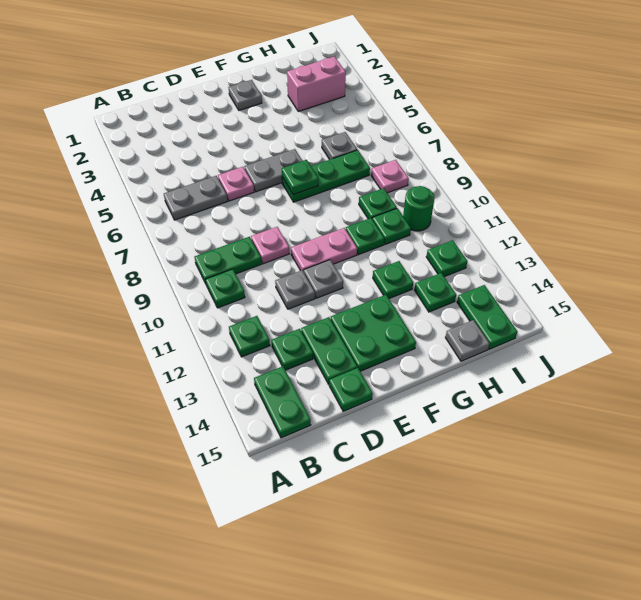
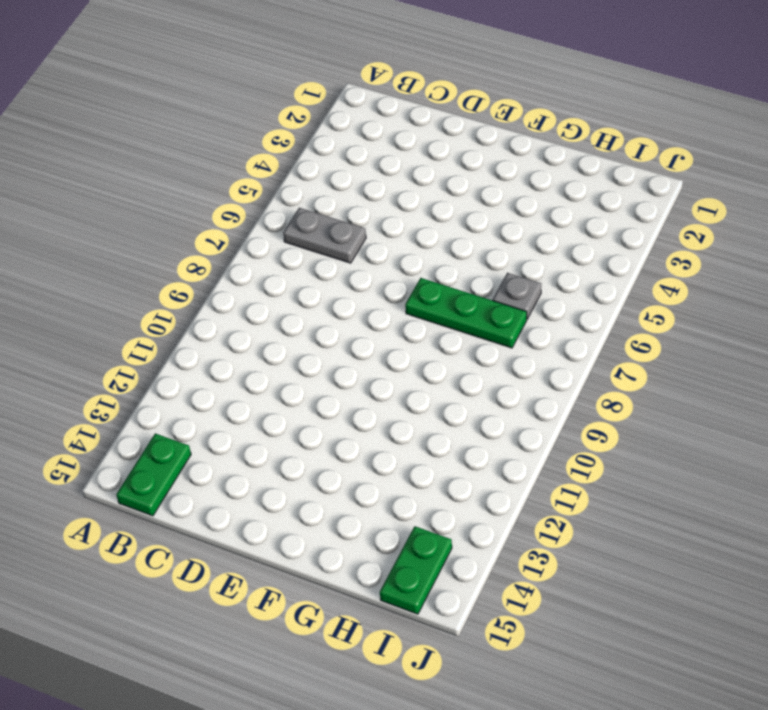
none -> green 1x2 plate [195,237,262,284]
none -> green 1x1 plate [205,269,245,308]
none -> green 1x1 plate [229,316,270,357]
none -> green 1x1 plate [272,329,313,370]

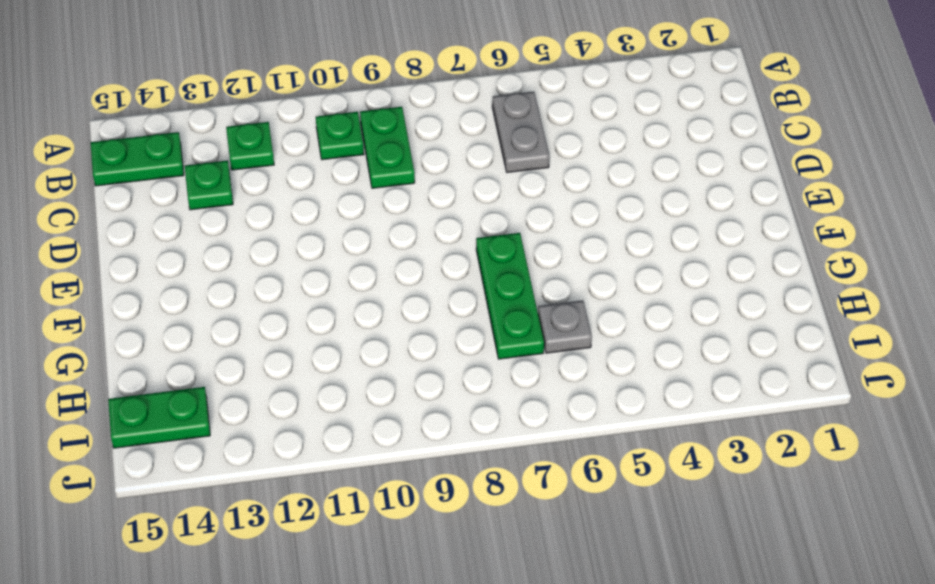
none -> pink 1x1 plate [218,167,254,201]
none -> pink 1x1 plate [251,227,289,264]
none -> grey 1x1 plate [275,270,315,309]
none -> green 1x2 plate [301,317,357,384]

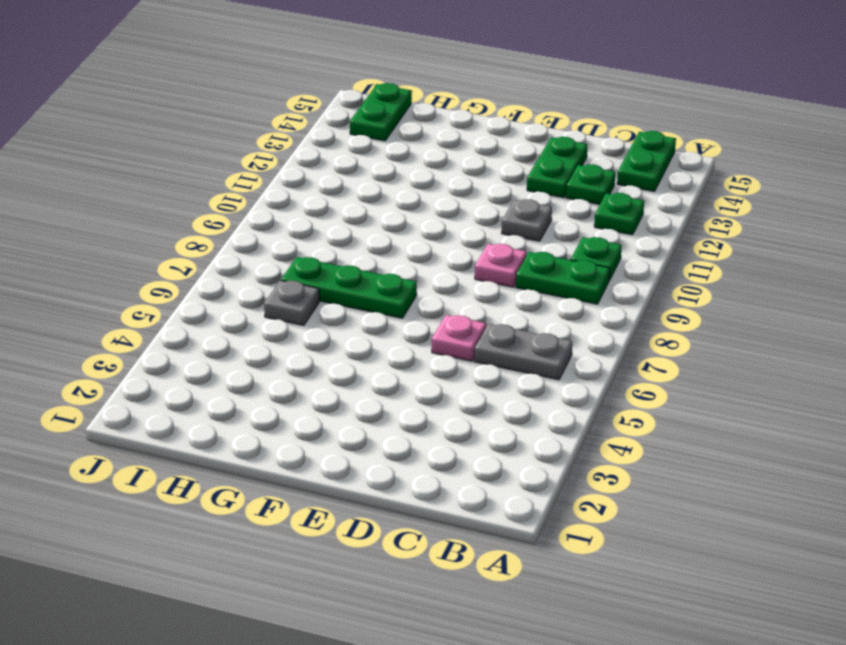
none -> green 1x1 plate [329,368,373,411]
none -> grey 1x2 plate [244,149,302,192]
none -> pink 1x2 plate [291,228,357,272]
none -> grey 1x1 plate [304,260,343,298]

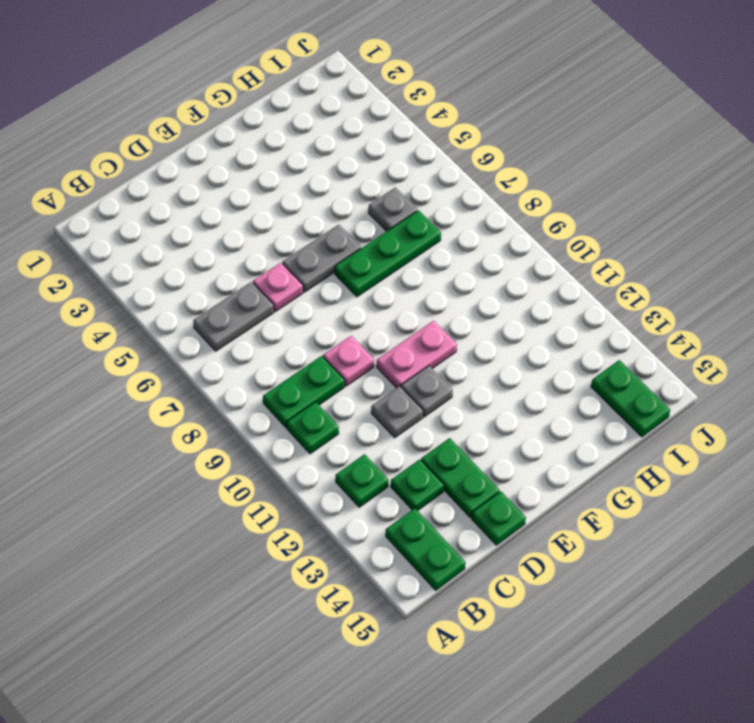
none -> green 2x2 plate [331,295,416,371]
none -> grey 1x1 plate [229,80,262,110]
none -> green 1x1 plate [346,218,384,255]
none -> green 1x1 plate [373,261,413,298]

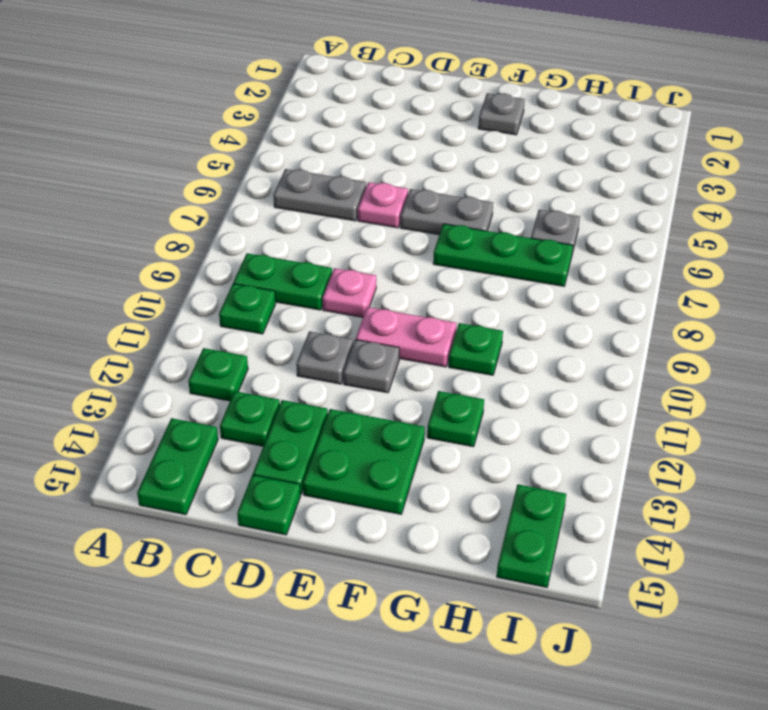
none -> pink 1x2 brick [287,57,346,111]
none -> green 1x1 plate [359,188,397,219]
none -> green 1x1 plate [372,208,411,244]
none -> green 1x1 plate [414,273,456,312]

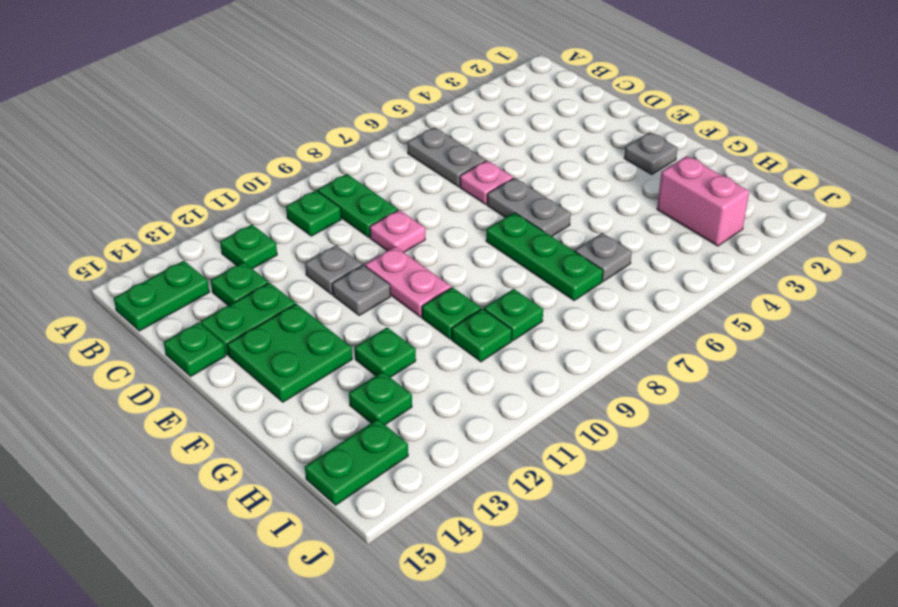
none -> grey 1x1 plate [445,320,489,361]
none -> pink 1x1 plate [371,160,409,193]
none -> green 1x1 round brick [403,186,434,231]
none -> green 1x1 plate [426,240,467,277]

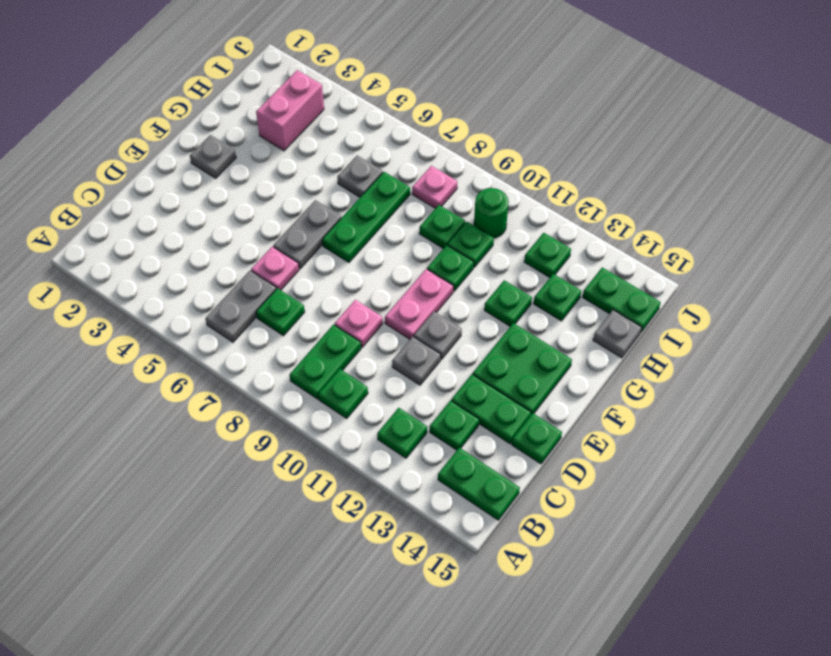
green 1x1 plate [256,288,305,336] -> green 1x1 plate moved to [282,160,318,195]

